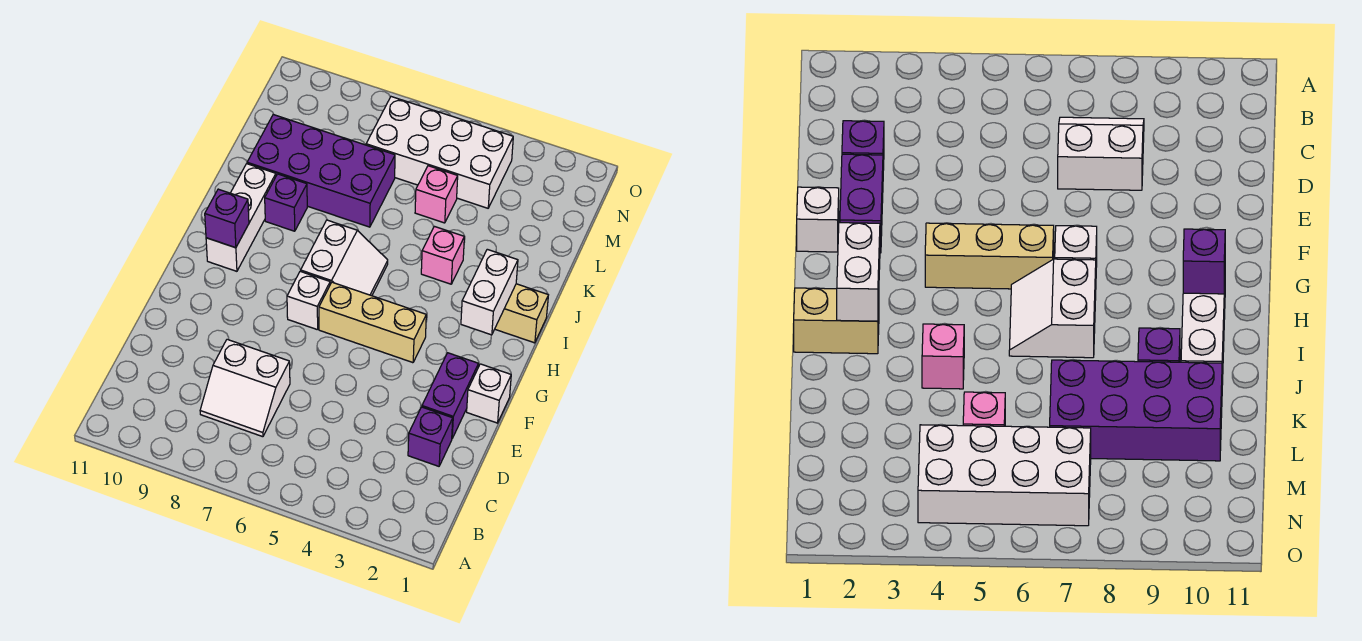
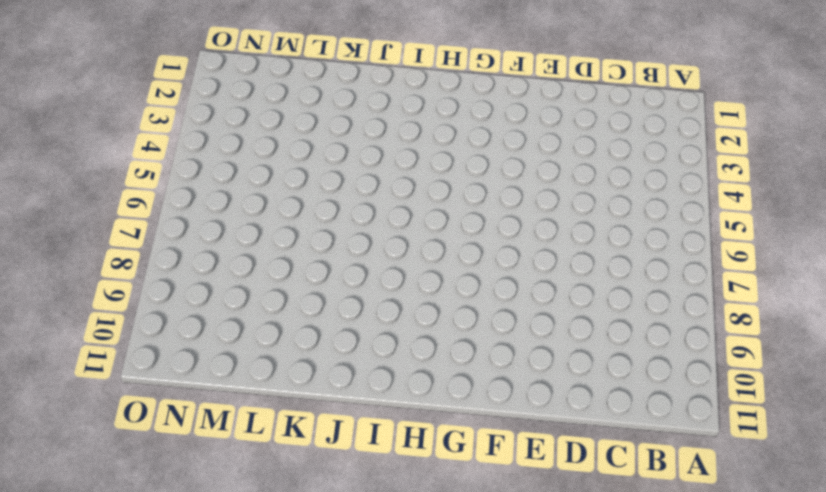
none -> white 2x2 slope [200,339,290,437]
none -> purple 1x1 brick [408,407,453,466]
none -> purple 1x2 brick [422,353,478,438]

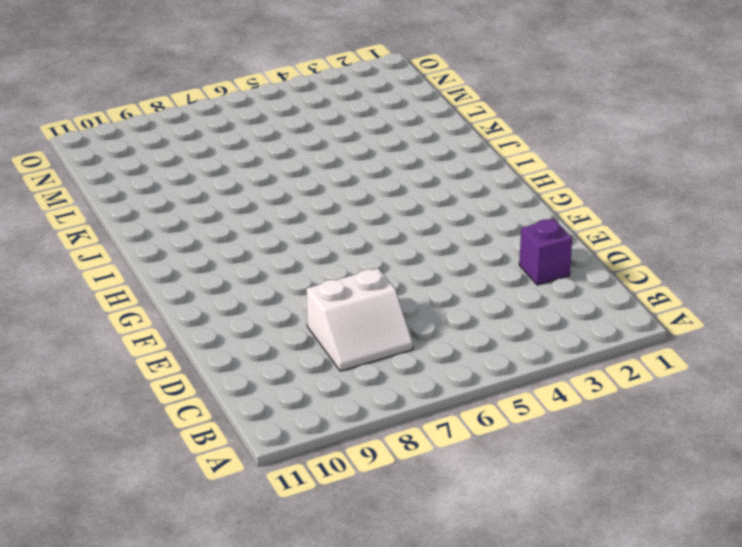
none -> purple 1x2 brick [422,353,478,438]
none -> white 1x1 brick [467,364,511,423]
none -> tan 1x3 brick [319,282,426,363]

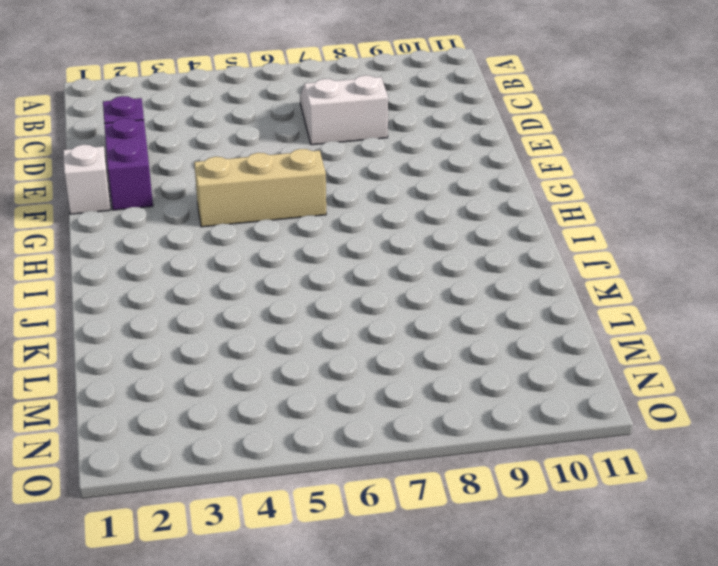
none -> white 1x1 brick [287,271,330,330]
none -> white 2x2 slope [301,220,388,296]
none -> white 1x3 brick [206,164,276,271]

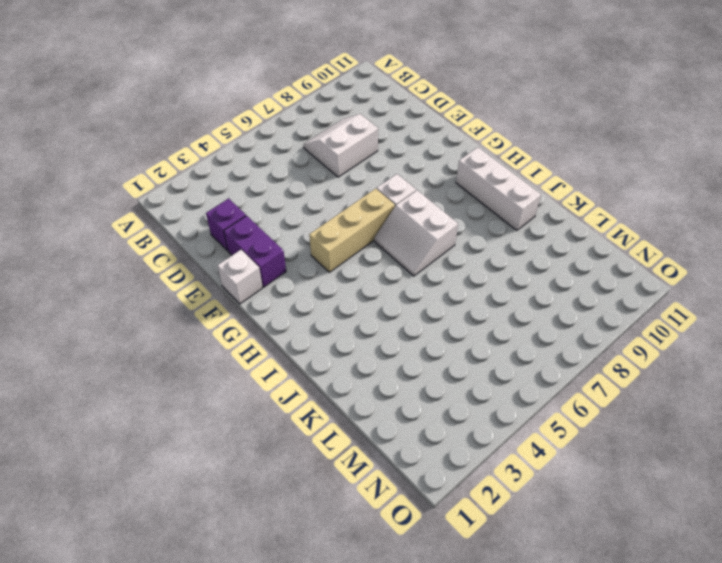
none -> tan 1x2 brick [495,284,548,343]
none -> pink 1x1 brick [421,226,464,284]
none -> purple 1x1 brick [265,174,307,231]

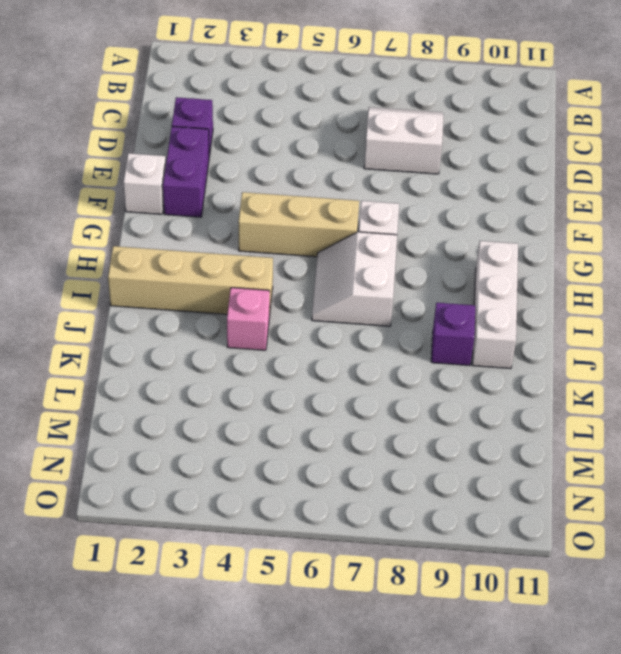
tan 1x4 brick [108,246,273,317] -> tan 1x2 brick [495,284,548,343]
none -> purple 2x4 brick [247,114,395,227]
none -> pink 1x1 brick [415,166,458,223]
none -> white 2x4 brick [366,97,513,208]

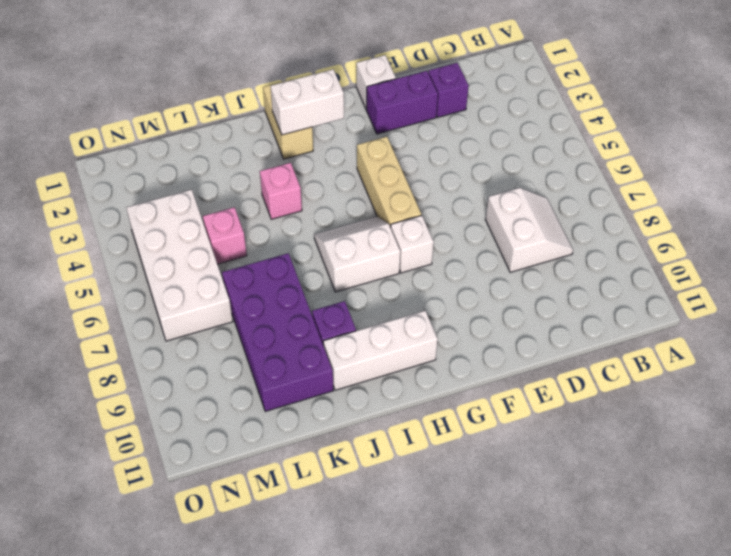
none -> purple 1x1 brick [205,189,249,248]

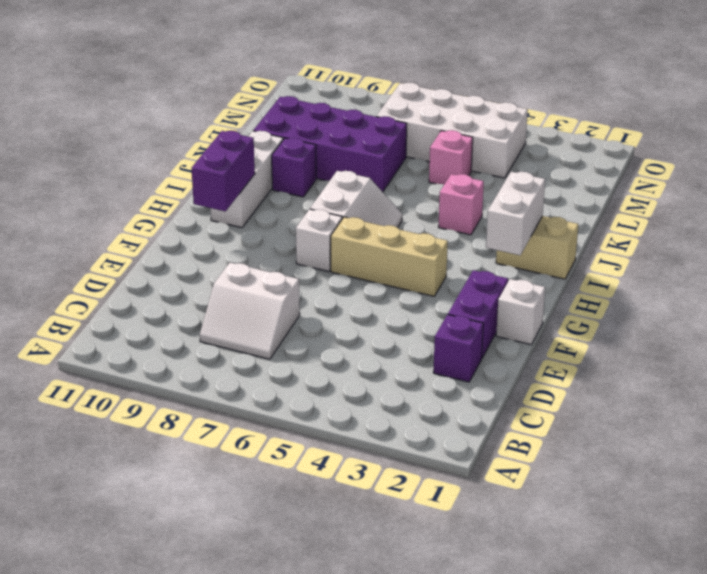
purple 1x2 brick [192,131,255,211] -> purple 1x1 brick [205,189,249,248]

